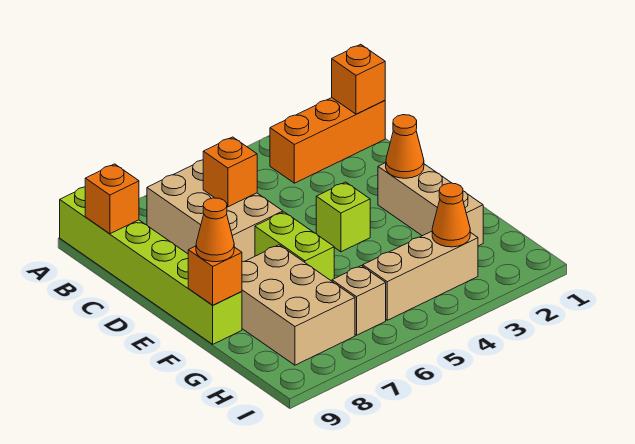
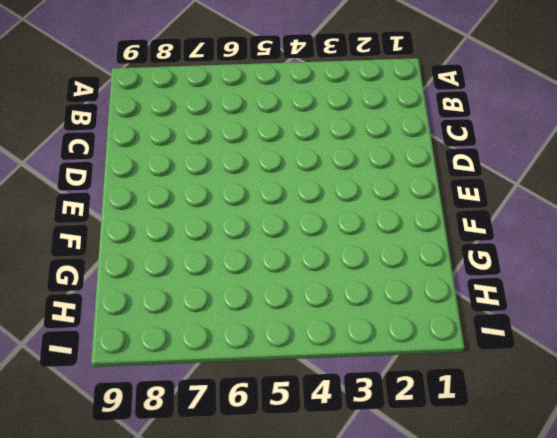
none -> lime 1x6 brick [60,187,242,344]
none -> orange 1x3 brick [270,98,385,183]
none -> tan 2x3 brick [147,160,283,262]

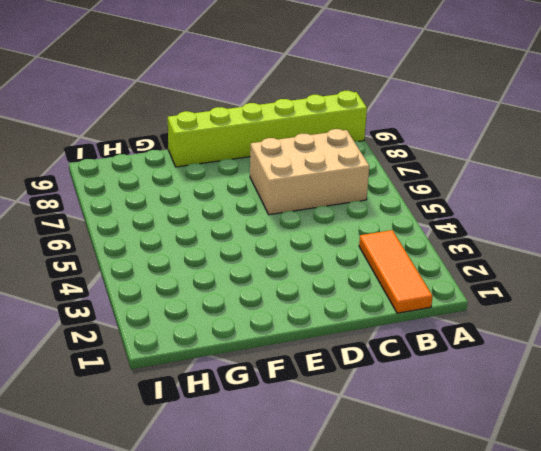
orange 1x3 tile [359,230,433,313] -> orange 1x3 brick [270,98,385,183]
none -> tan 1x3 brick [378,163,483,246]
none -> lime 1x1 brick [316,182,370,252]
none -> lime 1x2 brick [255,212,334,281]

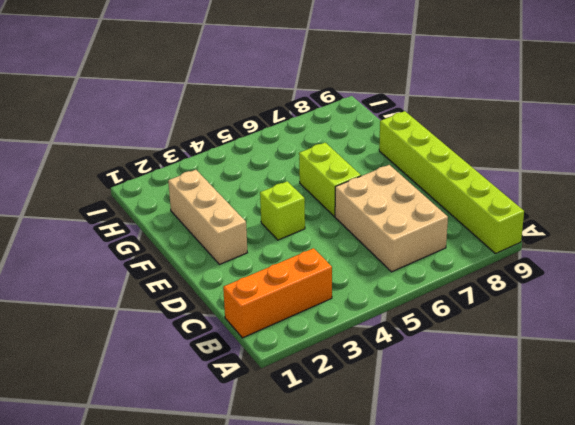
none -> tan 2x3 brick [242,245,355,365]
none -> tan 1x3 brick [363,231,478,320]
none -> tan 1x1 brick [332,266,386,335]

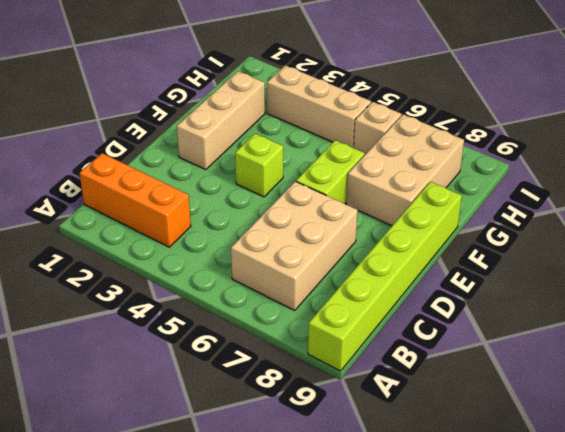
none -> orange 1x1 brick [332,44,385,114]
none -> orange 1x1 brick [85,164,139,234]
none -> orange 1x1 brick [203,137,257,207]

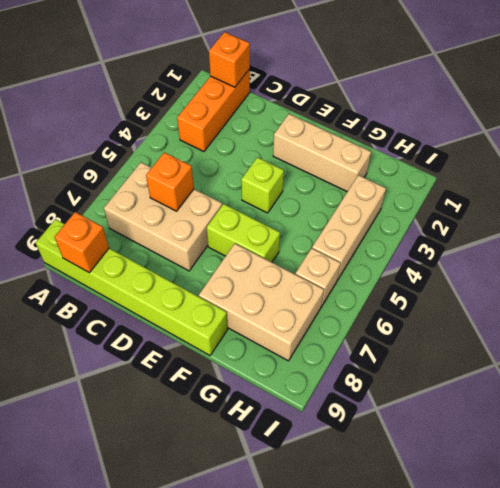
none -> orange 1x1 cone [386,115,424,178]
none -> orange 1x1 brick [188,246,242,305]
none -> orange 1x1 cone [432,183,470,247]

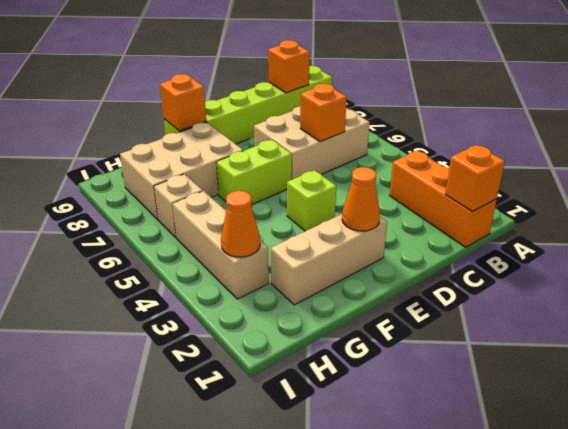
none -> orange 1x1 cone [196,198,234,262]

